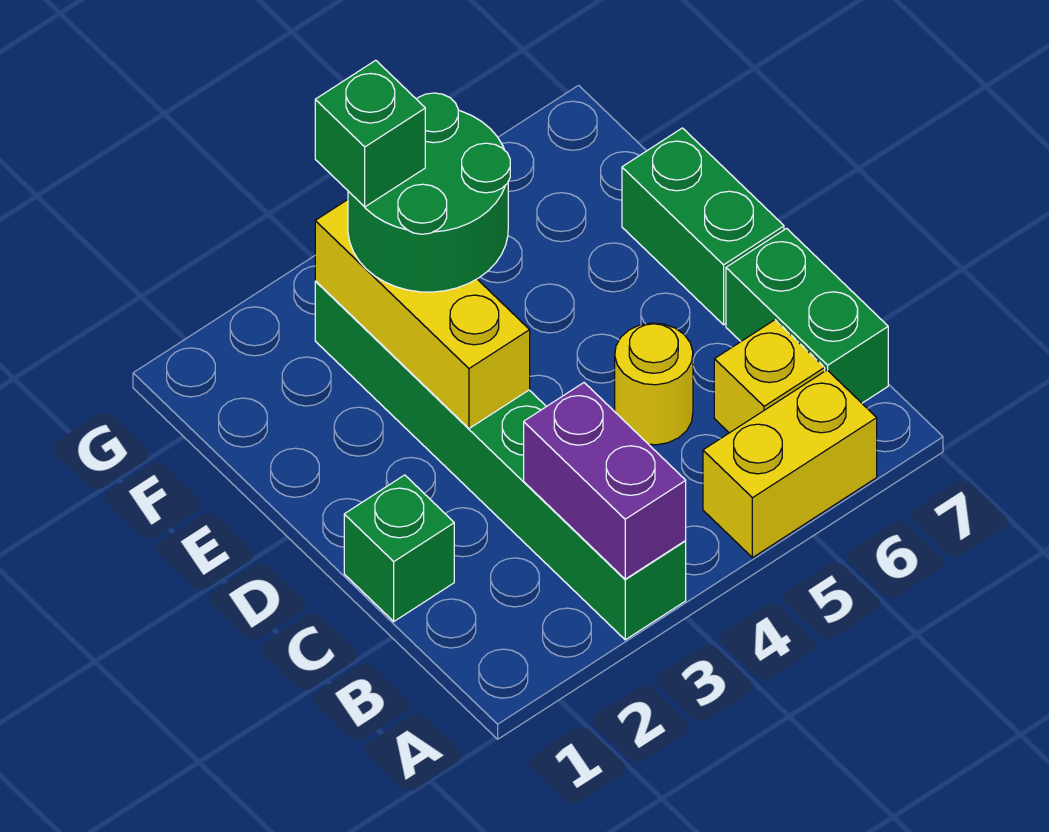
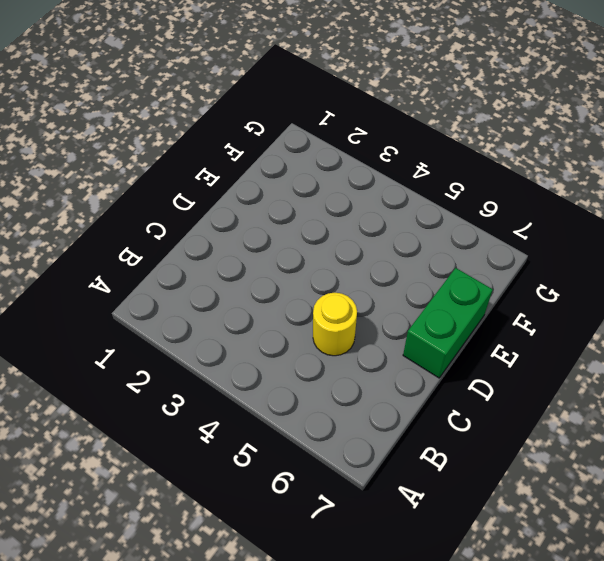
none -> green 1x6 brick [315,281,686,640]
none -> yellow 1x2 brick [703,370,877,558]

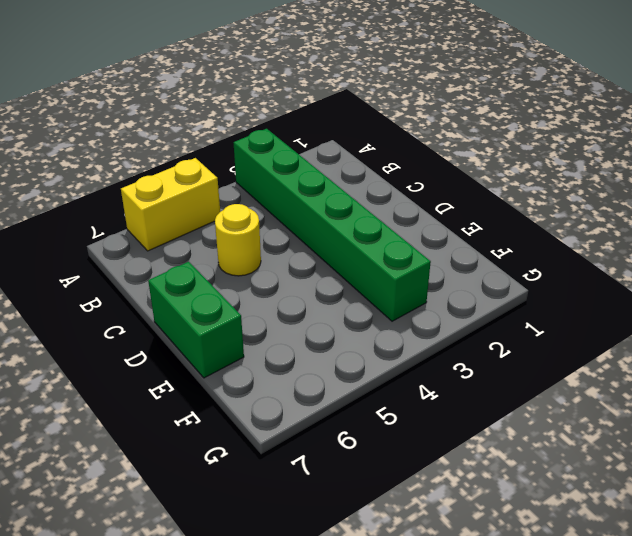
none -> yellow 1x1 brick [714,320,825,433]
none -> green 1x2 brick [726,229,888,403]

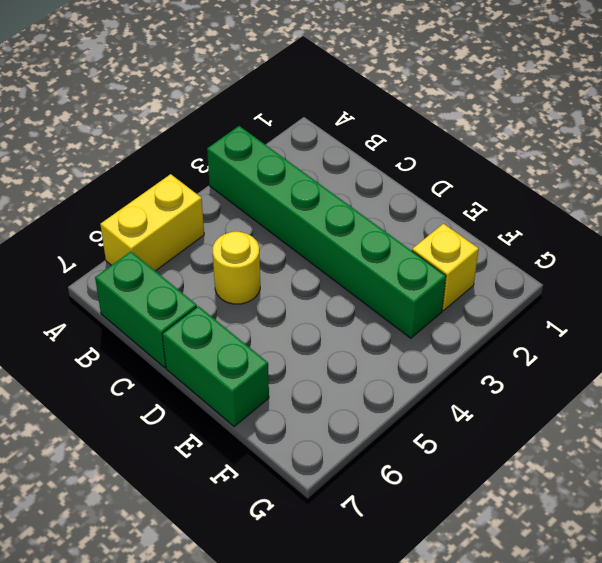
yellow 1x1 brick [412,224,479,311] -> yellow 1x1 brick moved to [714,320,825,433]
none -> green 1x1 brick [344,475,454,621]
none -> purple 1x2 brick [524,383,686,579]

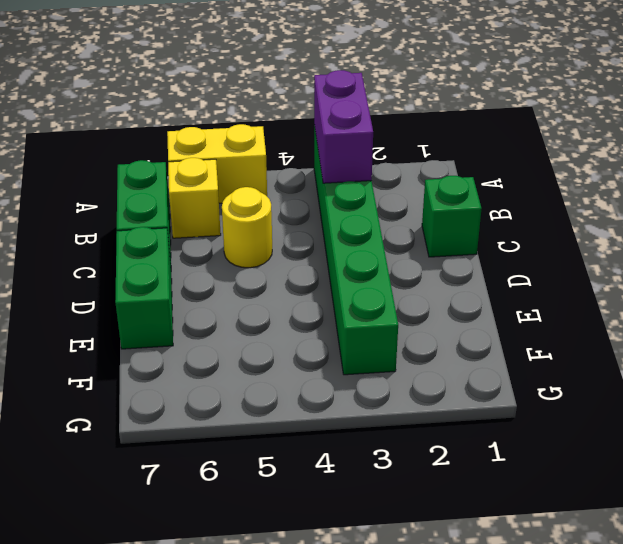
none -> yellow 1x3 brick [315,200,530,428]
none -> green 2x2 round brick [348,93,510,292]

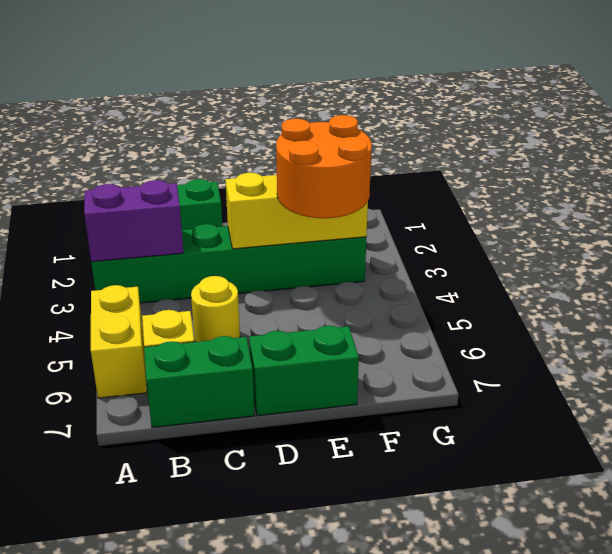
orange 2x2 round brick [276,115,372,218] -> green 2x2 round brick [348,93,510,292]
none -> green 1x1 brick [315,60,425,207]

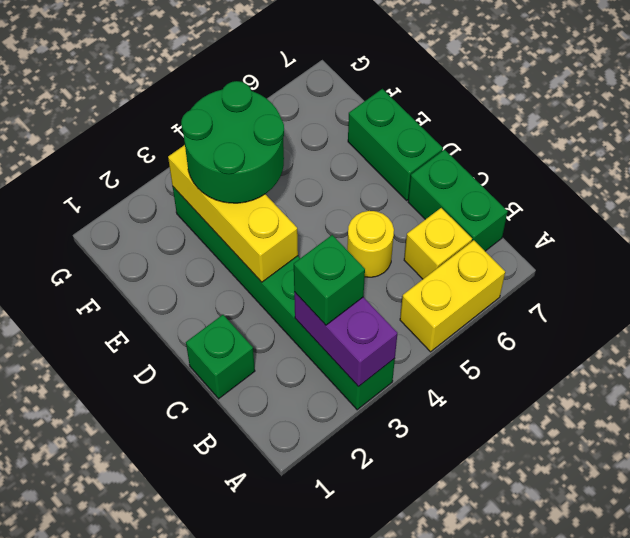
green 1x1 brick [294,235,365,325] -> green 1x1 brick moved to [315,60,425,207]

